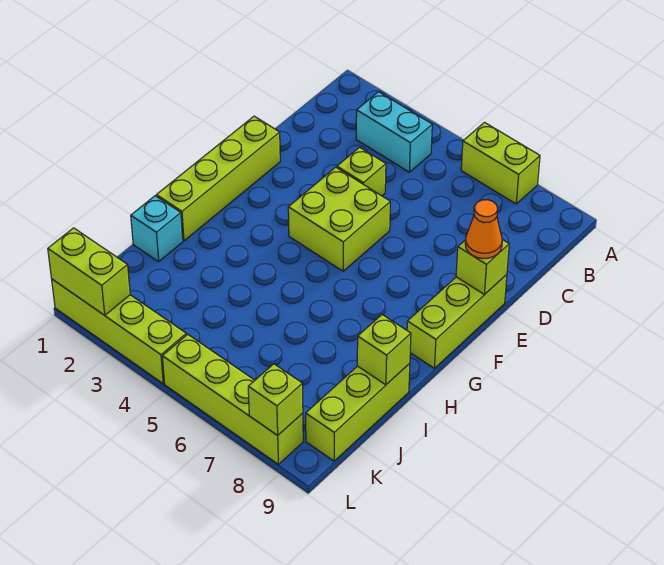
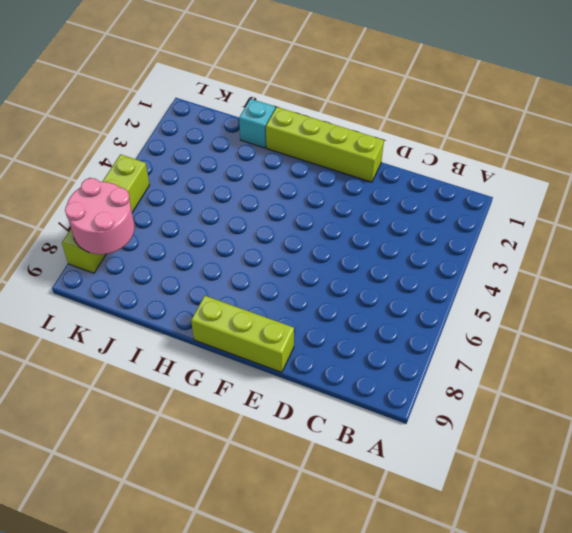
pink 2x2 round brick [65,178,134,254] -> lime 1x1 brick [248,364,303,435]
none -> lime 1x2 brick [461,123,540,204]
none -> cyan 1x2 brick [356,92,432,172]
none -> lime 1x1 brick [337,147,386,196]

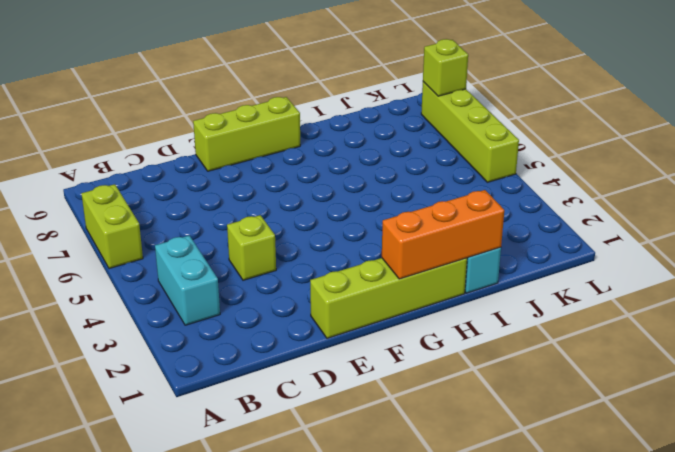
orange 1x3 brick [382,190,504,279] -> none
none -> lime 2x2 brick [288,167,390,271]
none -> lime 1x3 brick [306,364,410,461]
none -> lime 1x4 brick [52,279,186,384]

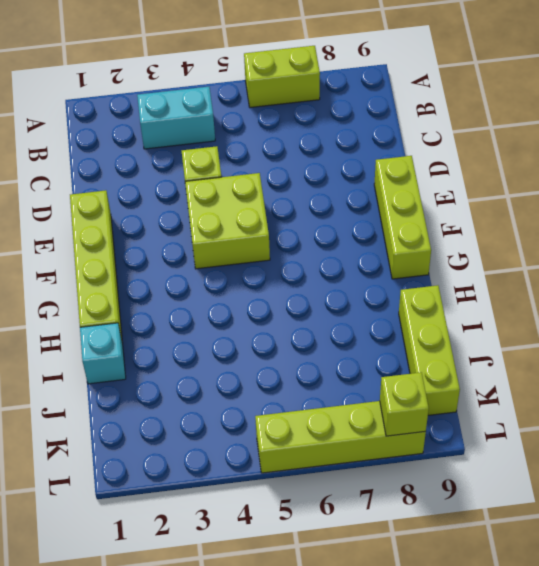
none -> lime 1x4 brick [52,279,186,384]
none -> lime 1x1 brick [456,240,509,295]
none -> lime 1x1 brick [357,315,411,385]

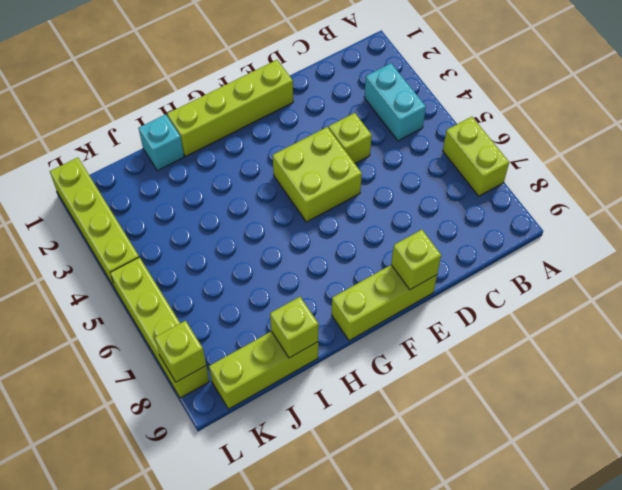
none -> lime 1x2 brick [48,228,130,315]
none -> orange 1x1 cone [465,200,502,258]

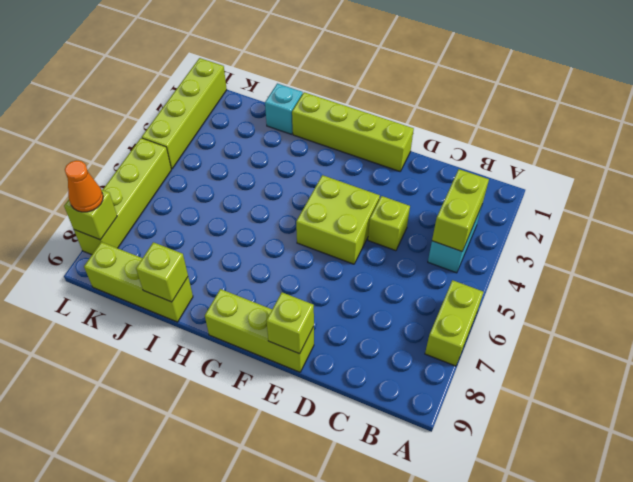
lime 1x2 brick [432,169,489,251] -> lime 1x2 brick moved to [48,228,130,315]
orange 1x1 cone [65,160,103,212] -> orange 1x1 cone moved to [465,200,502,258]

